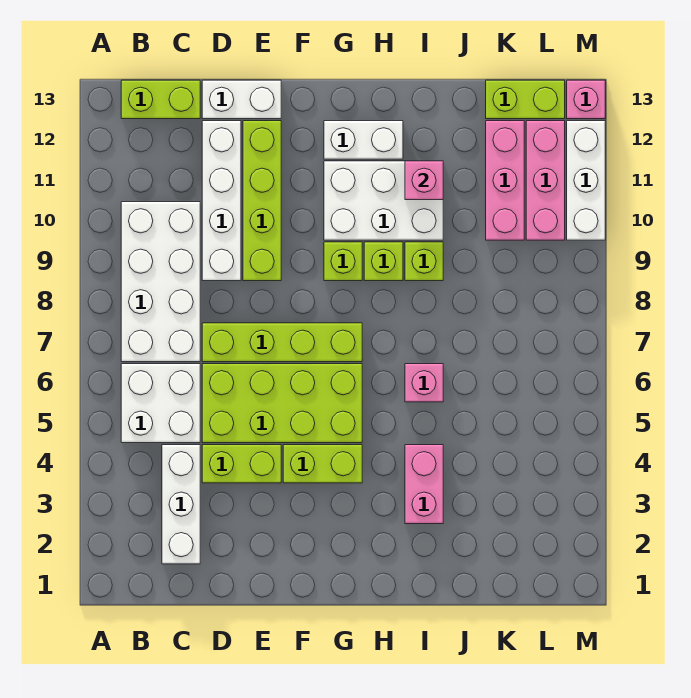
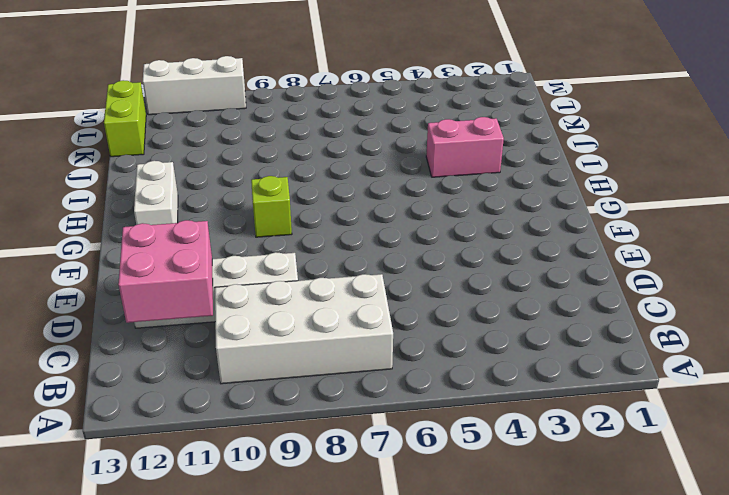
pink 2x2 brick [118,220,213,323] -> none
none -> white 2x2 brick [121,364,200,443]
none -> lime 1x2 brick [121,80,200,119]
none -> white 1x3 brick [162,445,200,564]

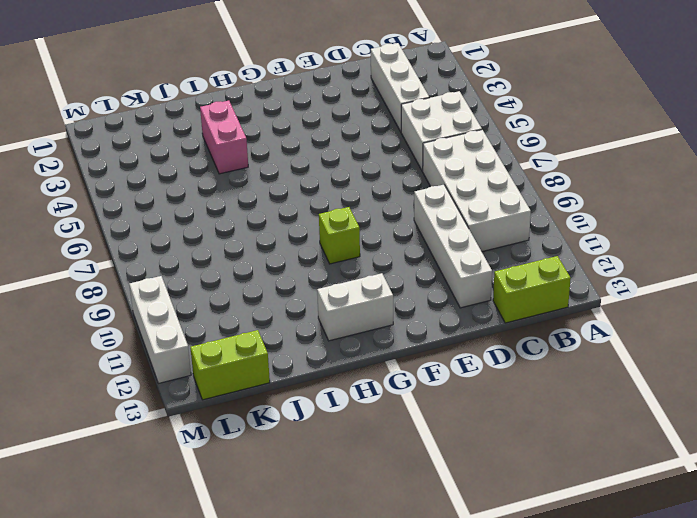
none -> lime 1x2 brick [202,445,281,483]
none -> lime 2x4 brick [202,364,362,443]
none -> lime 1x4 brick [202,323,362,362]

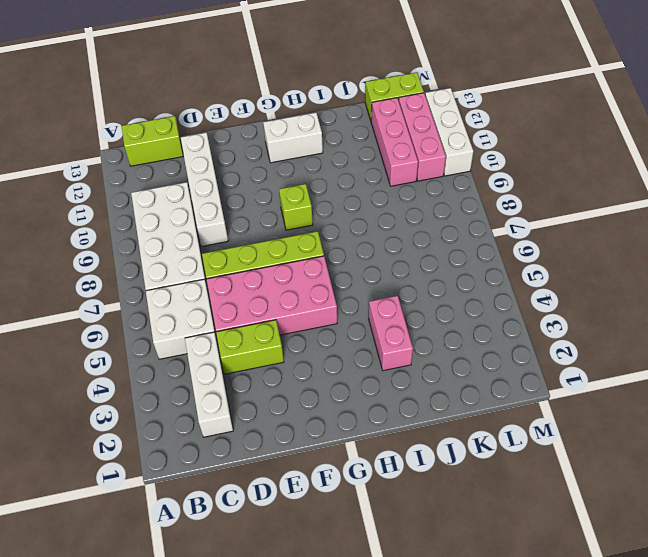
pink 2x4 brick [206,256,337,335] -> lime 2x4 brick [202,364,362,443]
none -> white 1x2 brick [202,80,281,119]
none -> lime 1x4 brick [243,121,281,281]
none -> lime 1x2 brick [283,445,362,483]

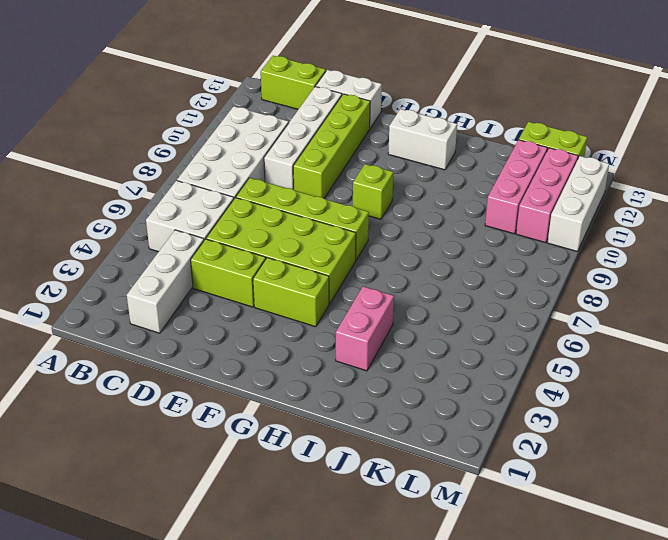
none -> white 2x3 brick [324,161,443,240]
none -> lime 1x1 brick [364,242,403,281]
none -> pink 1x1 brick [405,364,443,402]

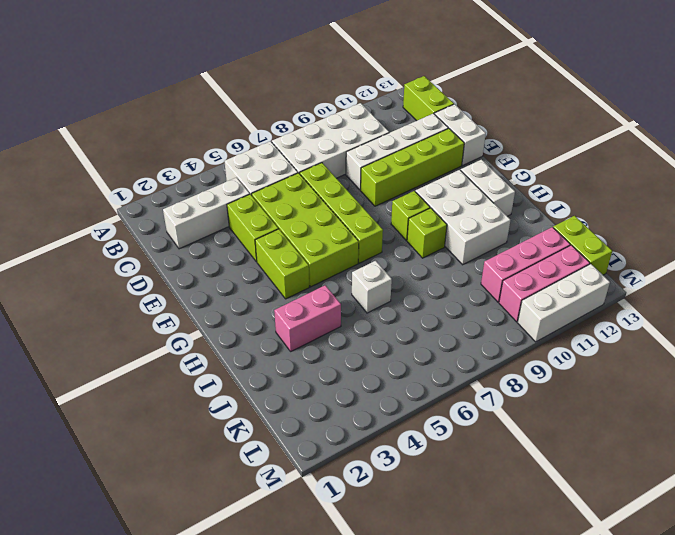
white 1x1 brick [352,261,392,313] -> pink 1x1 brick [405,364,443,402]
none -> lime 1x1 brick [405,242,443,281]
none -> pink 1x1 brick [567,80,605,119]
none -> pink 1x1 brick [405,161,443,200]

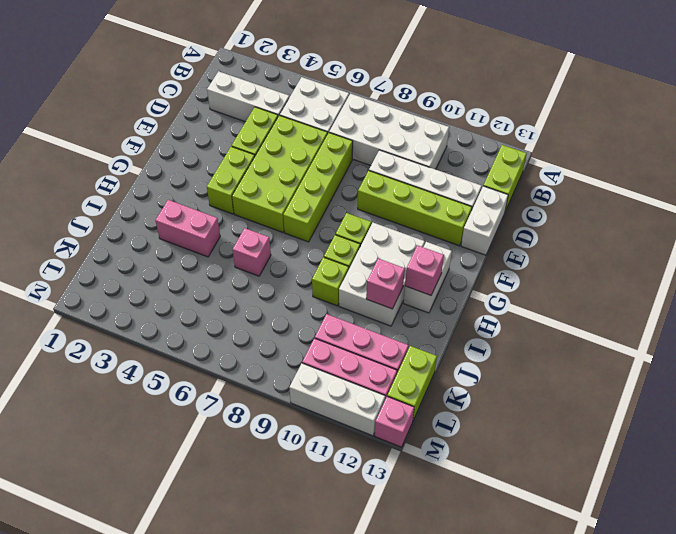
pink 1x1 brick [405,245,444,295] -> none

